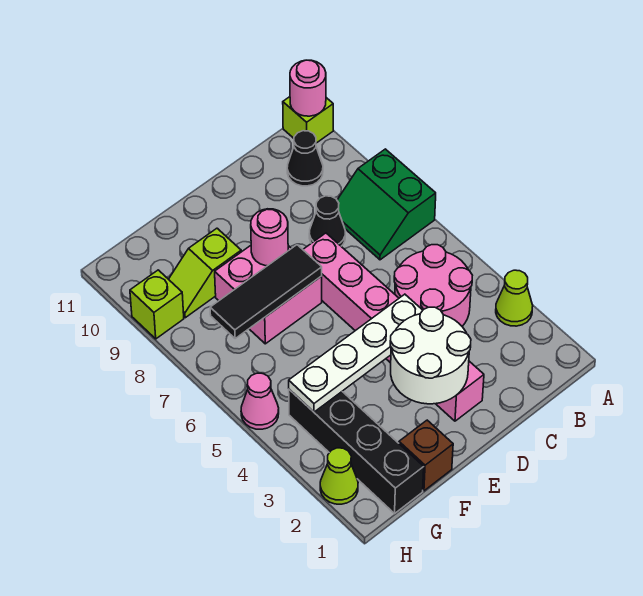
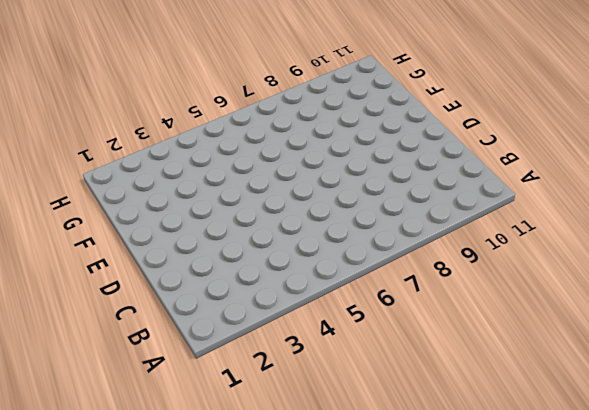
none -> lime 1x1 cone [496,270,533,326]
none -> green 2x2 slope [337,149,436,260]
none -> lime 1x1 brick [283,97,333,143]

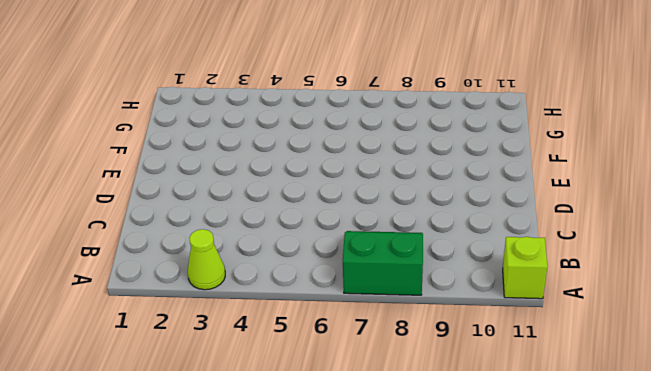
none -> pink 2x2 round brick [394,245,472,326]
none -> black 1x1 cone [287,131,323,186]
none -> black 1x1 cone [309,196,346,246]

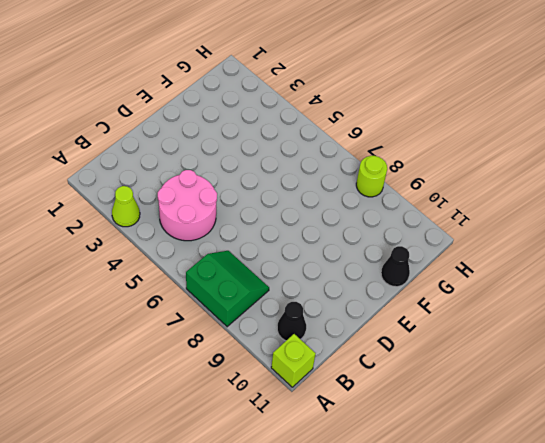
black 1x1 cone [381,246,410,287] -> black 1x1 cone moved to [309,196,346,246]
lime 1x1 round brick [356,156,387,197] -> none
none -> pink 1x6 brick [303,233,484,421]
none -> pink 2x2 brick [215,246,322,344]
none -> brown 1x1 brick [399,420,453,491]

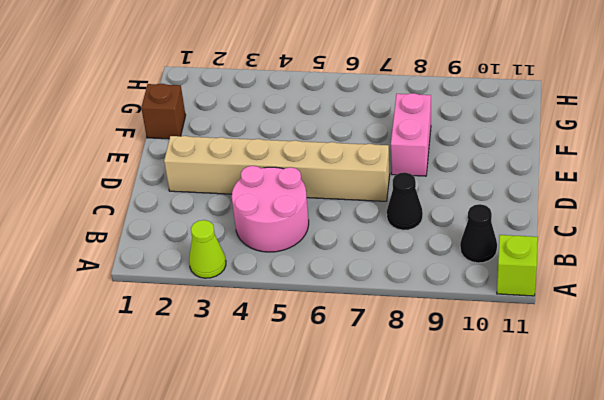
tan 1x6 brick [164,136,390,201] -> pink 1x6 brick [303,233,484,421]
pink 1x2 brick [391,93,431,176] -> pink 2x2 brick [215,246,322,344]
none -> green 2x2 slope [337,149,436,260]
none -> lime 1x2 slope [169,228,241,318]
none -> black 1x4 brick [289,389,424,513]

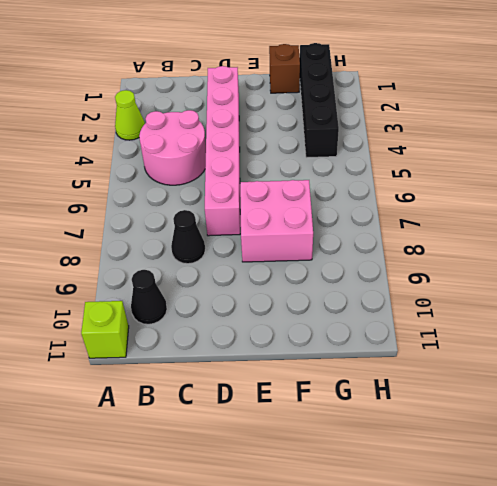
none -> green 2x2 slope [337,149,436,260]
none -> lime 1x2 slope [169,228,241,318]
none -> lime 1x1 cone [320,448,358,504]

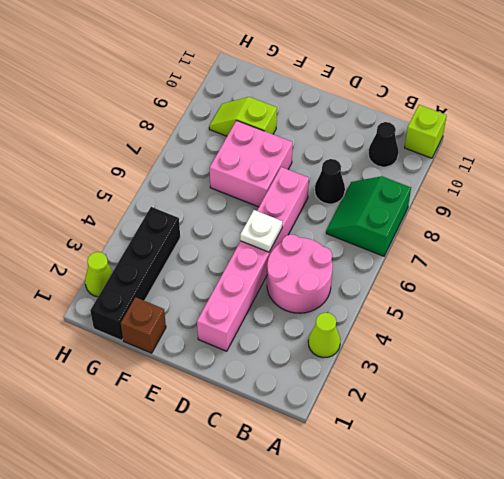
white 1x1 plate [240,210,282,252] -> none
none -> pink 1x1 cone [241,373,279,429]
none -> lime 1x1 brick [130,270,184,339]
none -> pink 1x1 round brick [290,60,326,116]

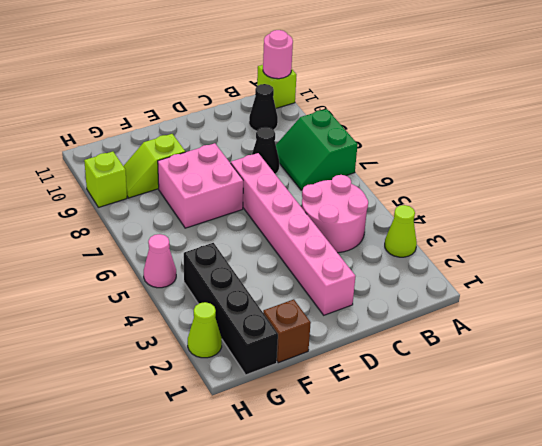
none -> white 2x2 round brick [390,307,471,404]
none -> white 1x4 plate [289,294,423,412]
none -> black 1x3 tile [210,245,322,339]

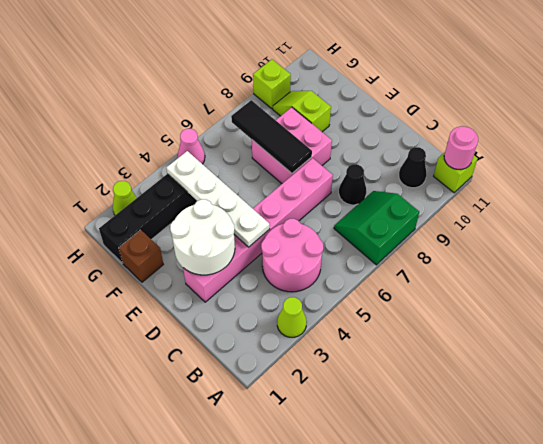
none -> pink 1x1 round brick [251,209,288,266]

